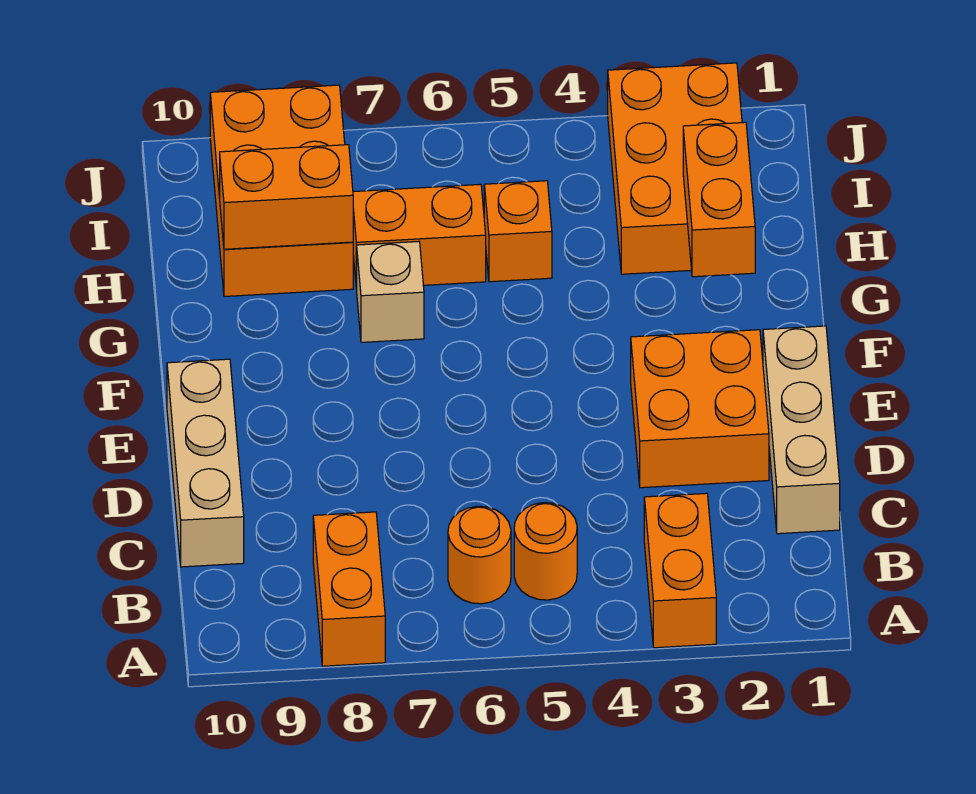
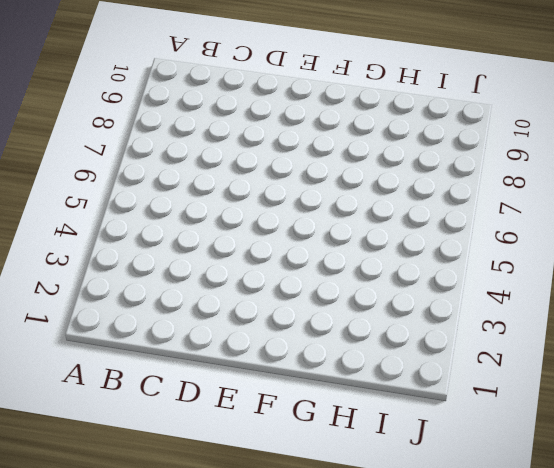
none -> orange 1x2 brick [644,493,716,648]
none -> orange 1x2 brick [313,512,385,666]
none -> orange 1x1 round brick [514,503,577,600]

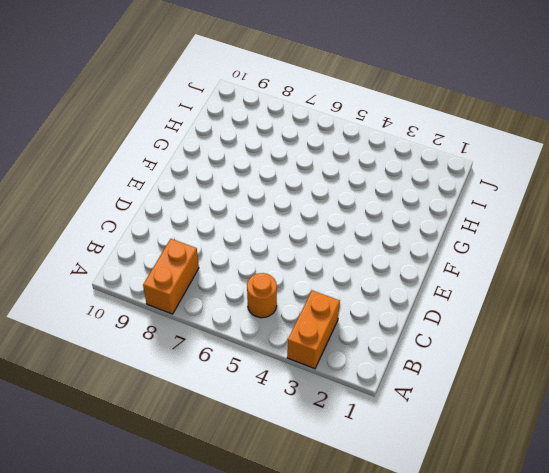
none -> orange 1x1 round brick [448,506,511,604]
none -> tan 1x3 brick [763,326,840,534]
none -> tan 1x3 brick [167,359,244,567]

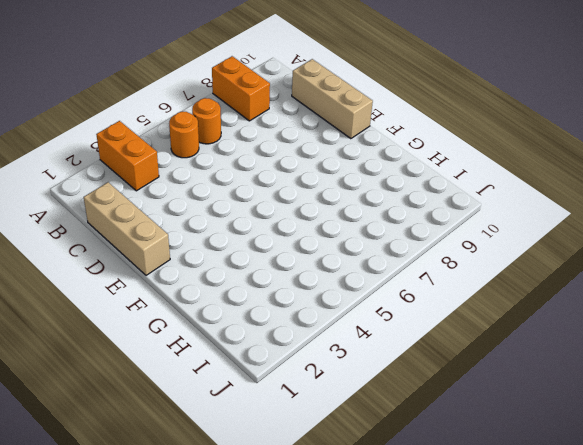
none -> orange 2x2 brick [631,330,769,488]
none -> tan 1x1 brick [357,242,424,342]
none -> orange 2x3 brick [608,63,742,274]

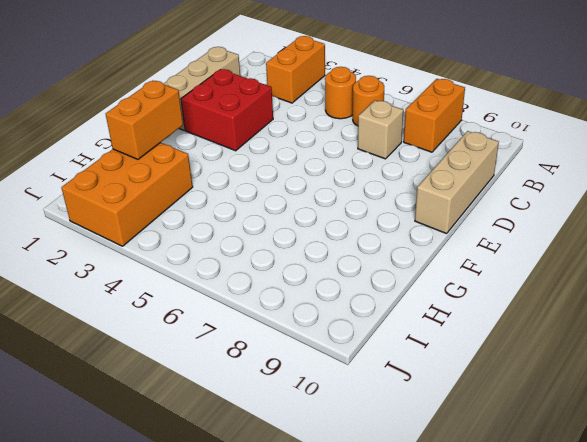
tan 1x1 brick [358,100,403,159] -> tan 1x1 brick moved to [357,242,424,342]
red 2x2 brick [181,69,273,151] -> orange 2x2 brick [631,330,769,488]
none -> orange 1x1 brick [484,181,552,282]
none -> orange 1x2 brick [353,184,486,289]
none -> orange 2x3 brick [210,85,353,297]

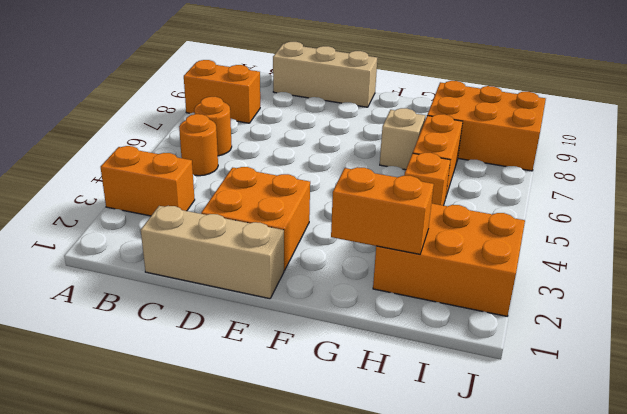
none -> orange 1x2 brick [220,145,353,249]

